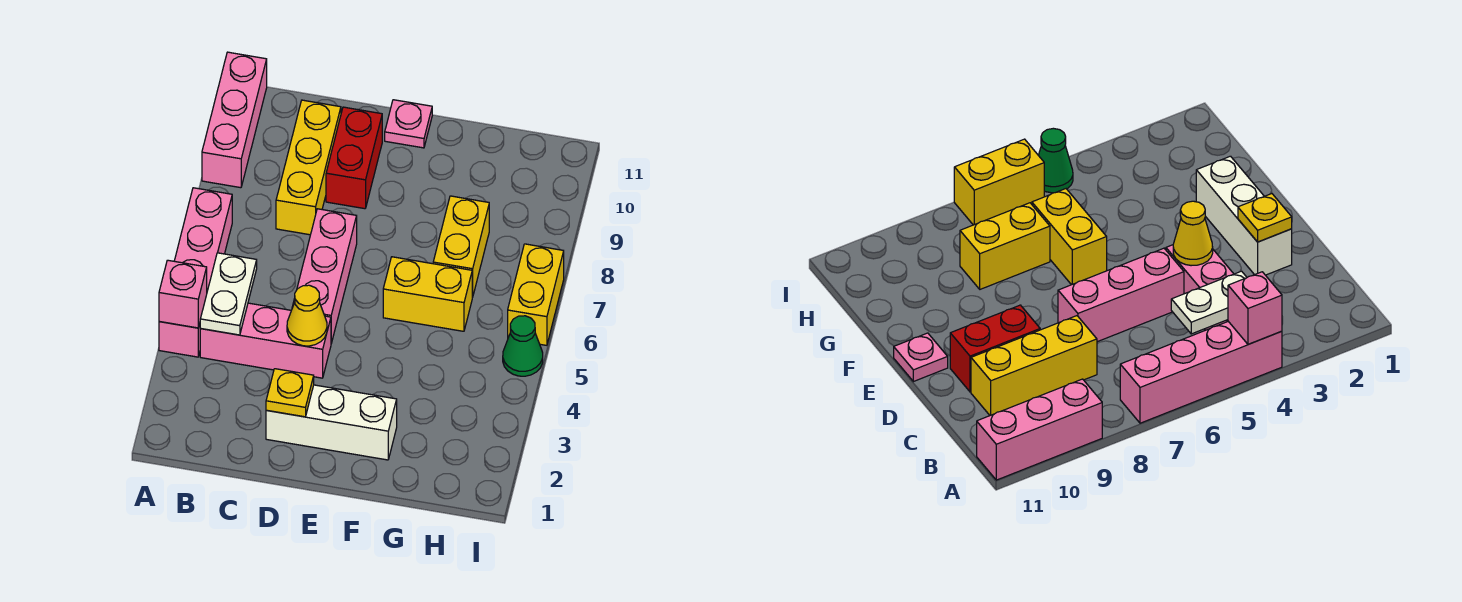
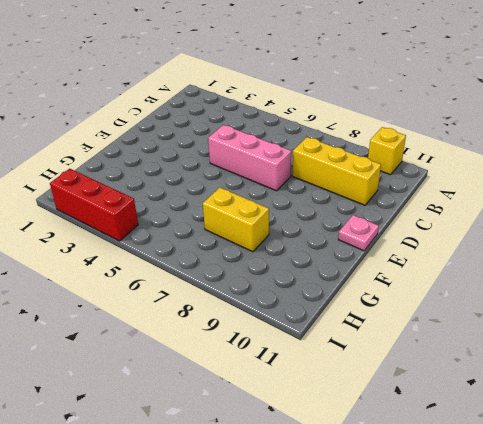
yellow 1x1 brick [368,127,406,175] -> pink 1x3 brick [202,52,267,188]
red 1x3 brick [50,169,138,241] -> none
none -> pink 1x4 brick [159,188,232,357]
none -> pink 1x3 brick [200,303,331,378]
none -> white 1x3 brick [266,385,397,460]

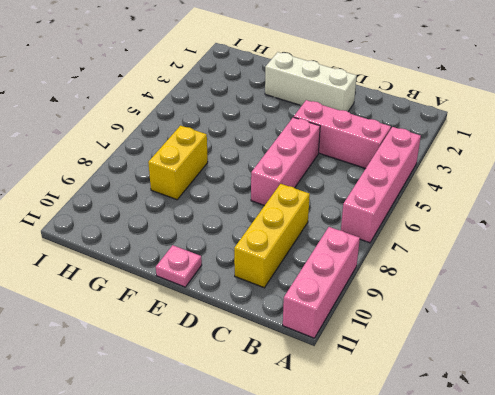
none -> red 1x2 brick [326,107,382,209]
none -> yellow 1x2 brick [383,257,472,331]
none -> green 1x1 cone [503,316,543,376]

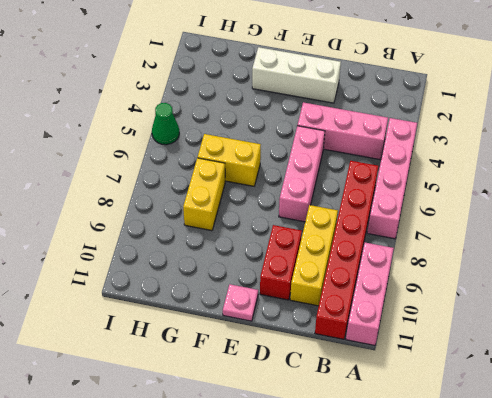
red 1x6 brick [315,161,378,339] -> none
none -> yellow 1x2 brick [508,244,564,345]
none -> pink 1x1 brick [159,260,207,328]
none -> white 1x2 plate [200,253,257,335]

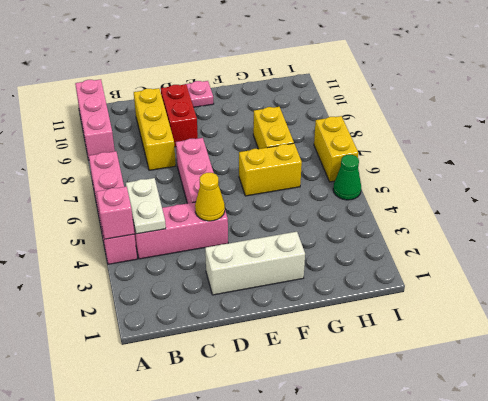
none -> yellow 1x1 plate [266,369,314,417]

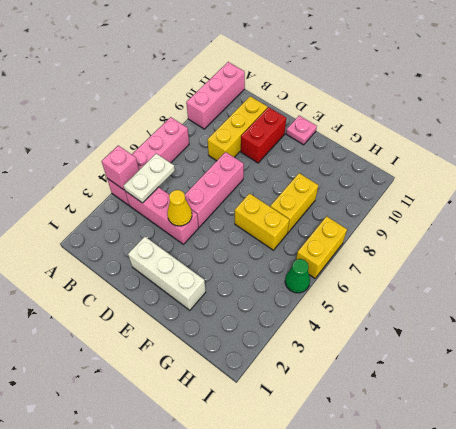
none -> yellow 1x1 plate [266,369,314,417]

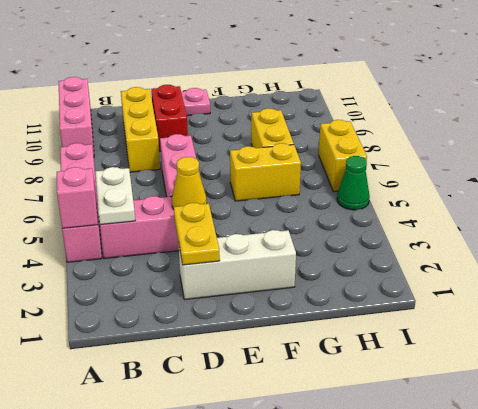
yellow 1x2 plate [174,203,220,265] -> yellow 1x1 plate [266,369,314,417]

